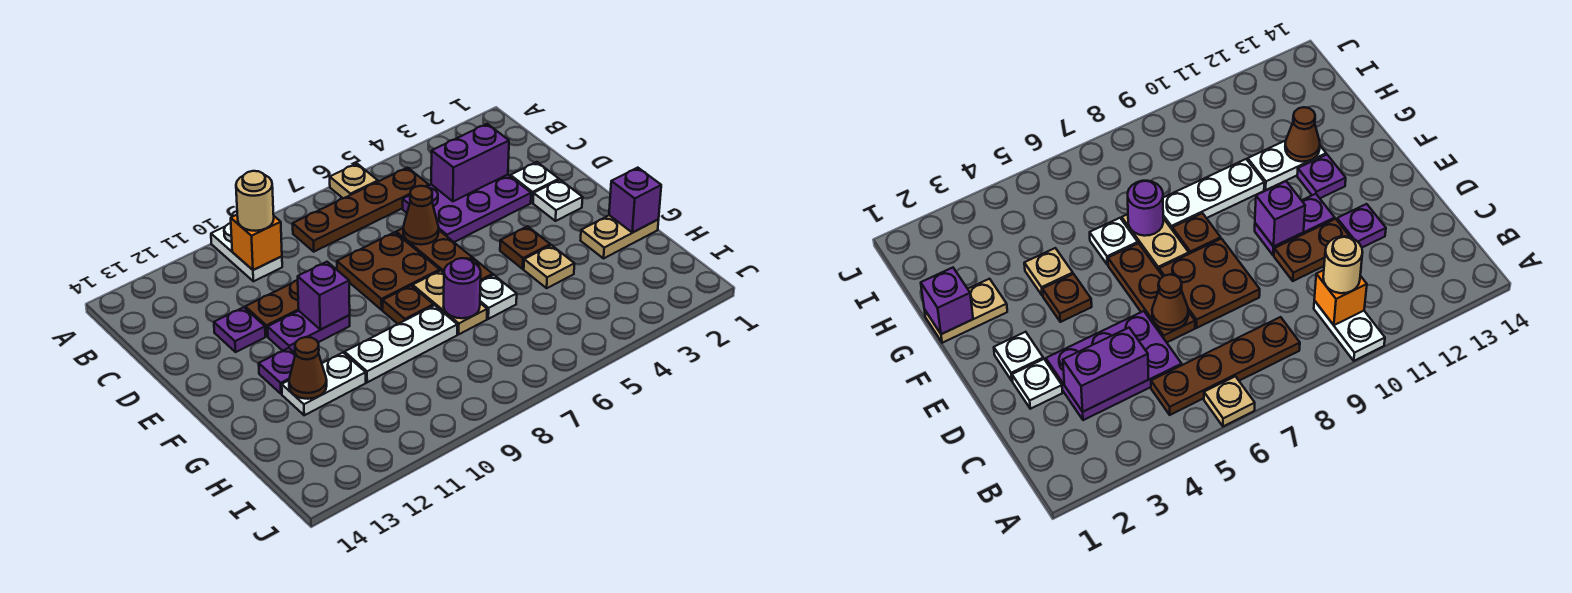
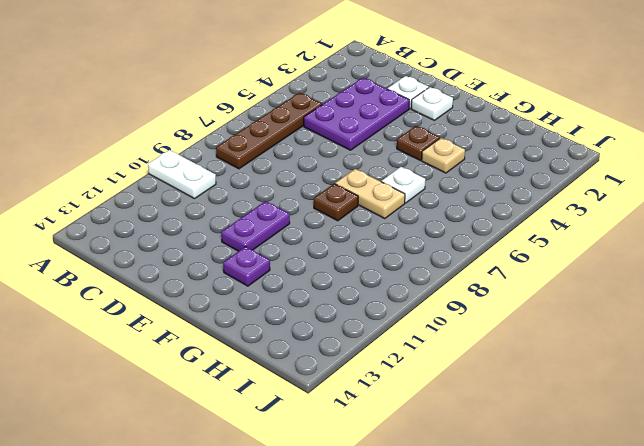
none -> tan 1x1 plate [330,164,378,198]
none -> brown 1x3 plate [396,228,493,281]
none -> brown 2x2 plate [337,232,440,310]

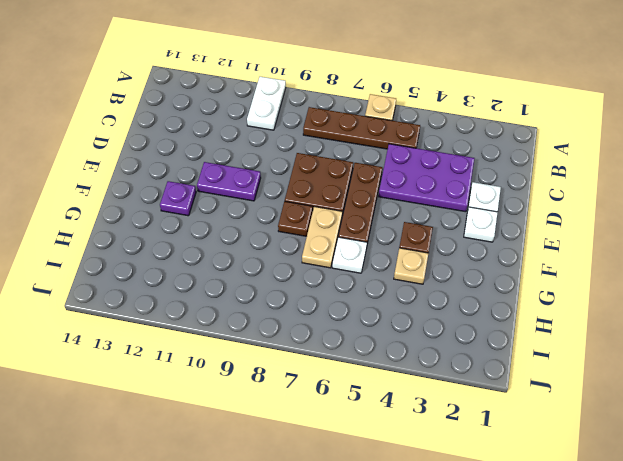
none -> brown 1x2 plate [245,280,299,336]
none -> purple 1x1 plate [214,307,265,352]
none -> tan 1x2 plate [581,215,659,258]

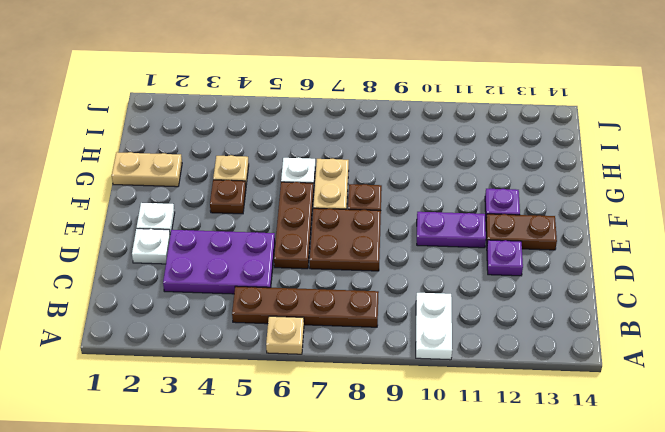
brown 1x2 plate [486,214,557,250] -> brown 1x2 plate moved to [245,280,299,336]
none -> white 1x3 plate [345,305,457,382]
none -> white 1x2 plate [282,353,366,415]
none -> orange 1x1 brick [231,215,282,270]

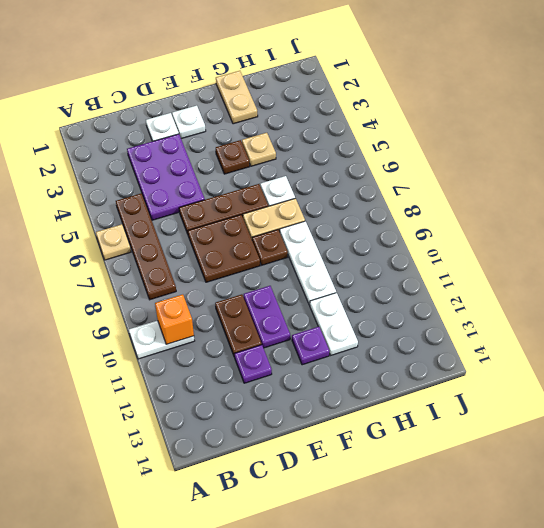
none -> purple 1x2 brick [431,124,509,201]
none -> brown 1x1 cone [403,186,439,245]
none -> purple 1x1 brick [298,262,350,330]

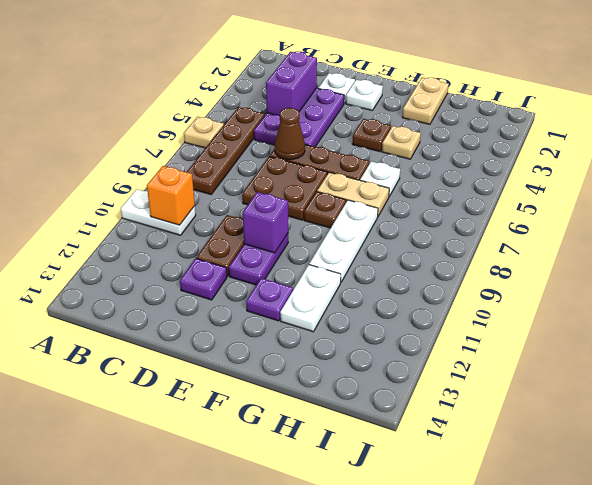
none -> purple 1x1 brick [609,168,661,233]
none -> purple 1x1 round brick [444,258,481,318]
none -> brown 1x1 cone [289,337,327,399]

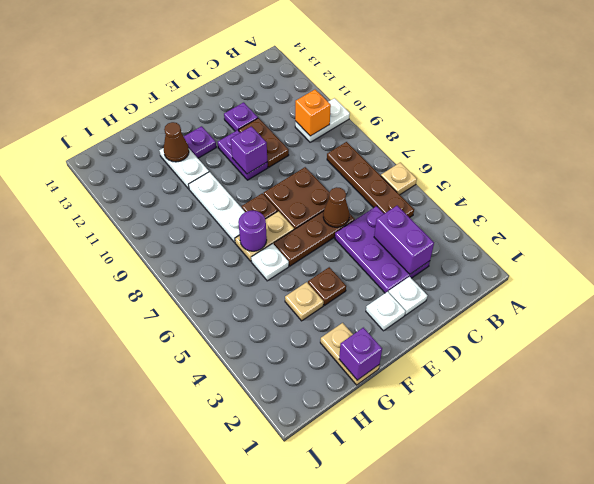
none -> tan 1x1 round brick [236,171,274,231]

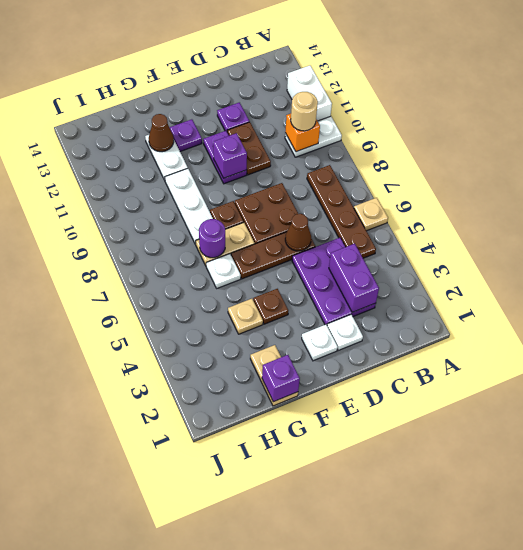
white 1x2 brick [287,65,332,121] -> none

